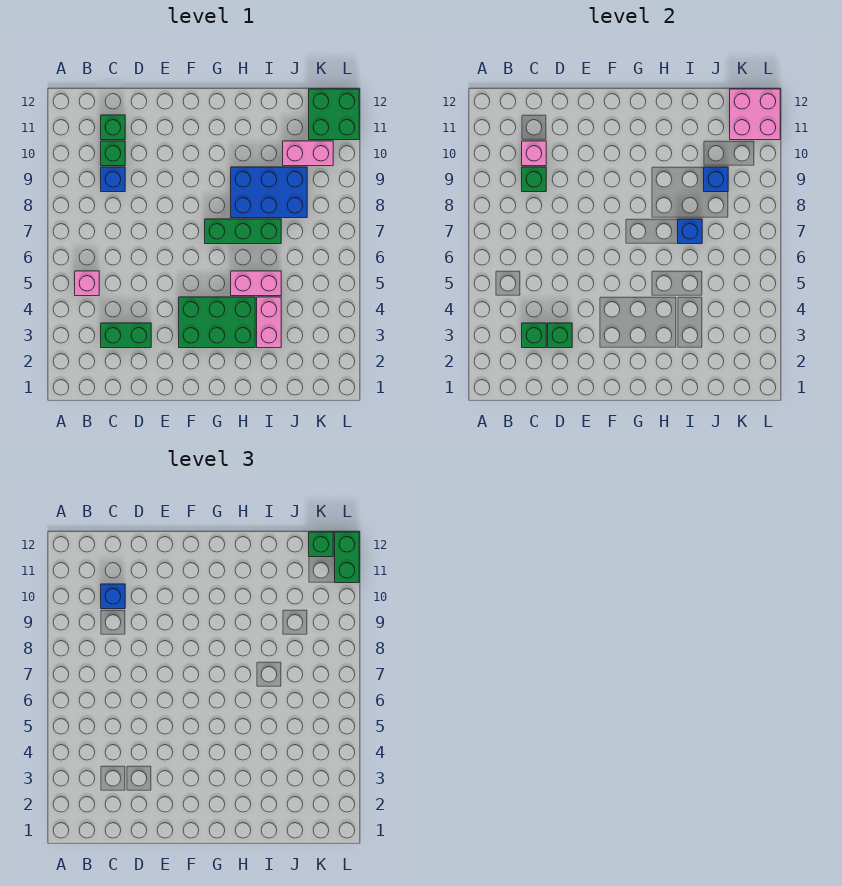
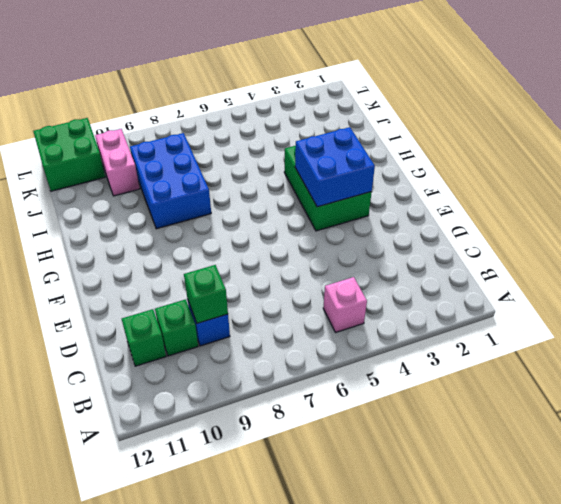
blue 2x2 brick [295,127,375,207] -> none
none -> green 1x2 brick [101,323,151,348]
none -> green 1x3 brick [205,219,281,244]
none -> pink 1x2 brick [231,271,281,296]

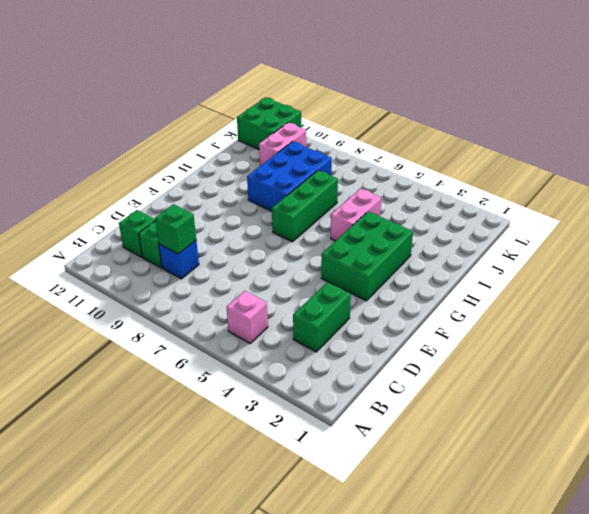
none -> pink 1x2 brick [257,297,281,348]
none -> green 1x1 brick [522,323,546,348]
none -> pink 1x1 brick [522,141,546,166]

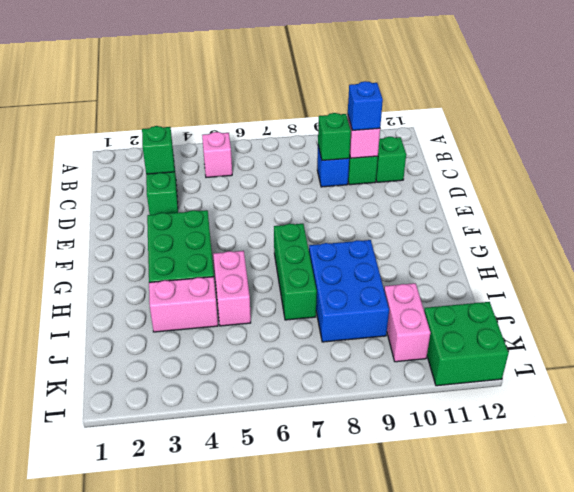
none -> green 1x1 brick [548,323,572,348]
none -> blue 1x1 brick [678,219,702,244]
none -> blue 1x1 brick [704,167,728,192]

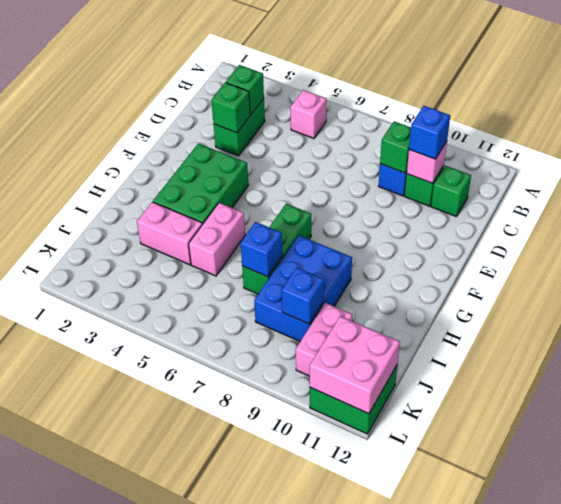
none -> green 1x1 brick [309,532,333,557]
none -> green 1x2 brick [335,532,359,583]

